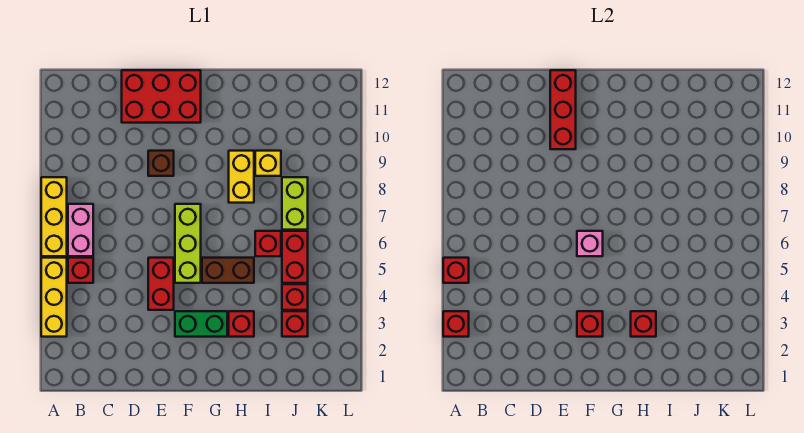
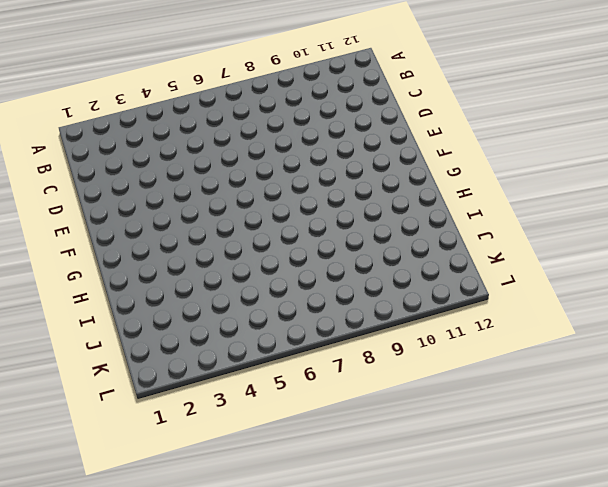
none -> yellow 1x3 brick [41,258,67,337]
none -> yellow 1x3 brick [41,177,67,256]
none -> red 1x1 brick [68,258,93,283]

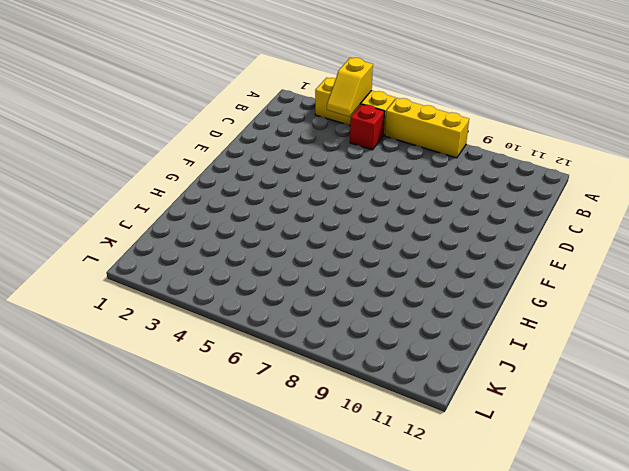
yellow 1x2 slope [327,58,373,116] -> none
none -> pink 1x2 brick [68,204,93,256]
none -> red 2x3 brick [122,70,201,123]
none -> red 1x2 brick [148,258,174,310]

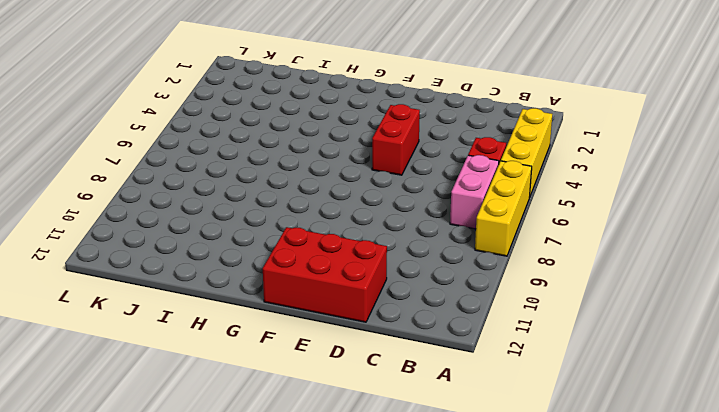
none -> brown 1x1 brick [148,151,174,176]
none -> green 1x2 brick [175,311,227,337]
none -> lime 1x3 brick [175,204,201,283]

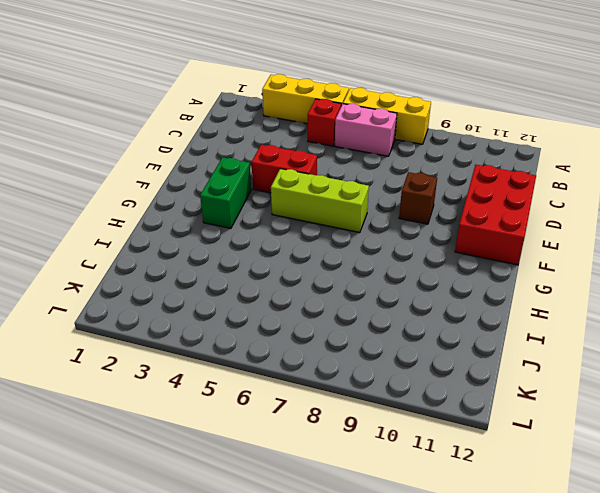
none -> brown 1x2 brick [202,258,254,283]
none -> red 1x1 brick [229,311,254,337]
none -> yellow 1x2 brick [229,151,254,203]

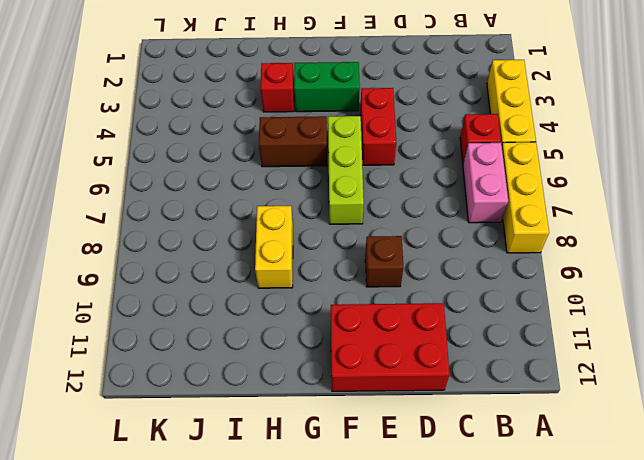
none -> red 1x1 brick [255,231,281,256]
none -> yellow 1x1 brick [255,151,281,176]
none -> red 1x1 brick [282,311,308,337]

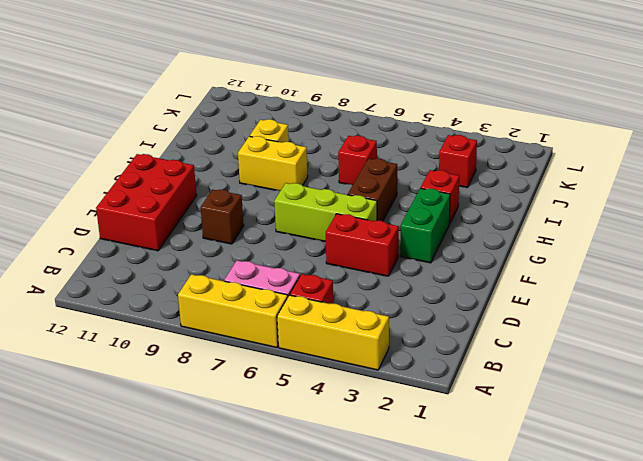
none -> red 1x1 brick [282,284,308,310]
none -> red 1x2 brick [282,231,308,283]
none -> lime 1x2 brick [282,177,308,230]

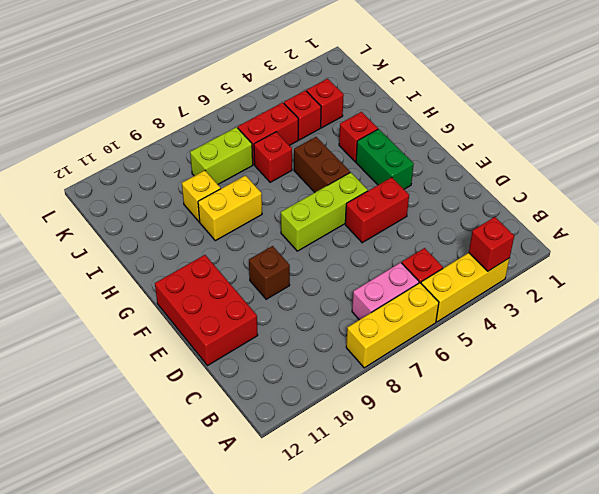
none -> red 1x1 brick [443,258,469,283]
none -> red 1x3 brick [550,70,576,149]
none -> red 1x1 brick [577,311,603,337]

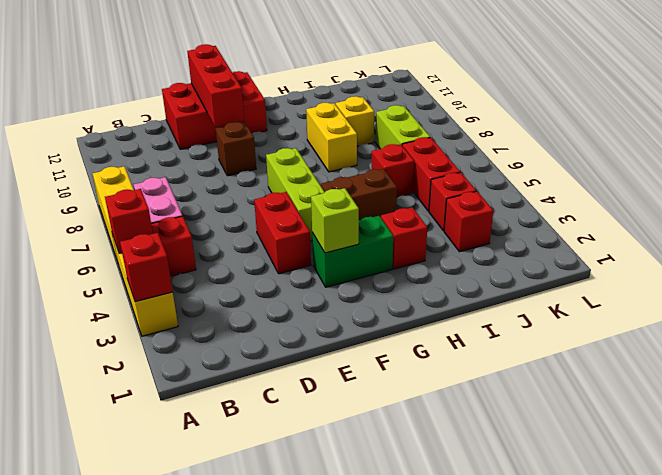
lime 1x1 brick [311,188,359,253] -> red 1x1 brick [577,311,603,337]
none -> pink 1x1 brick [577,231,603,256]
none -> red 1x1 brick [631,311,656,337]

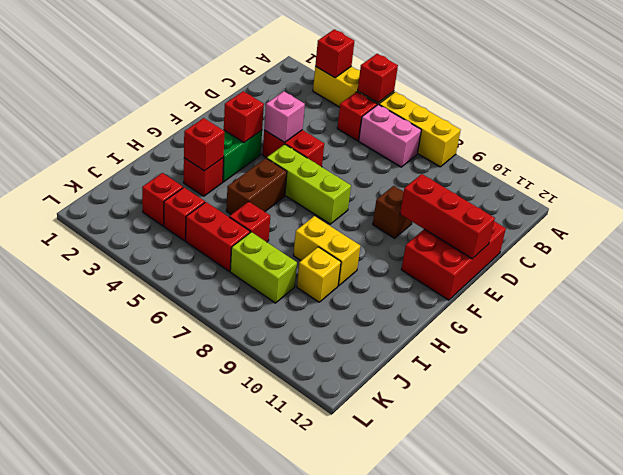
pink 1x1 brick [264,91,305,142] -> pink 1x1 brick moved to [577,231,603,256]

